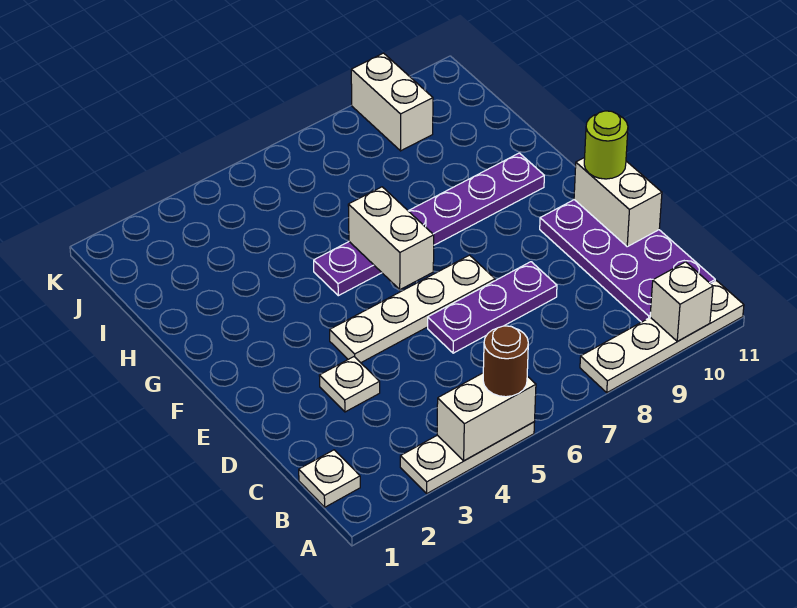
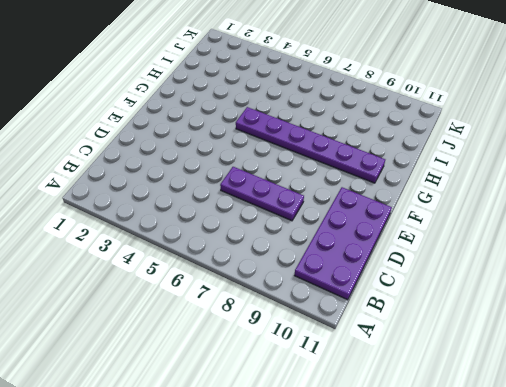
none -> white 1x3 plate [400,422,535,493]
none -> white 1x4 plate [580,281,744,393]
none -> white 1x1 plate [299,450,360,507]

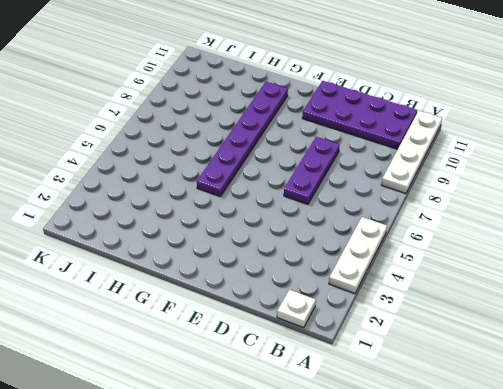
none -> white 1x1 plate [319,357,380,412]
none -> white 1x4 plate [330,255,495,363]
none -> white 1x2 brick [351,53,433,151]

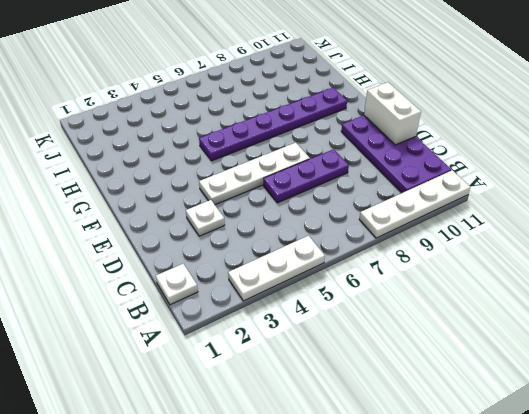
none -> white 1x2 brick [351,53,433,151]
none -> white 1x2 brick [437,373,536,461]
none -> white 1x1 brick [650,262,713,341]

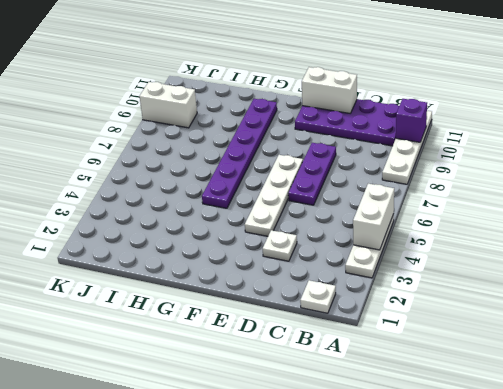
purple 1x1 brick [396,99,427,142] -> white 1x1 brick [650,262,713,341]
none -> white 1x2 brick [348,187,434,290]
none -> brown 1x1 round brick [483,326,528,397]
none -> lime 1x1 round brick [584,111,628,179]

